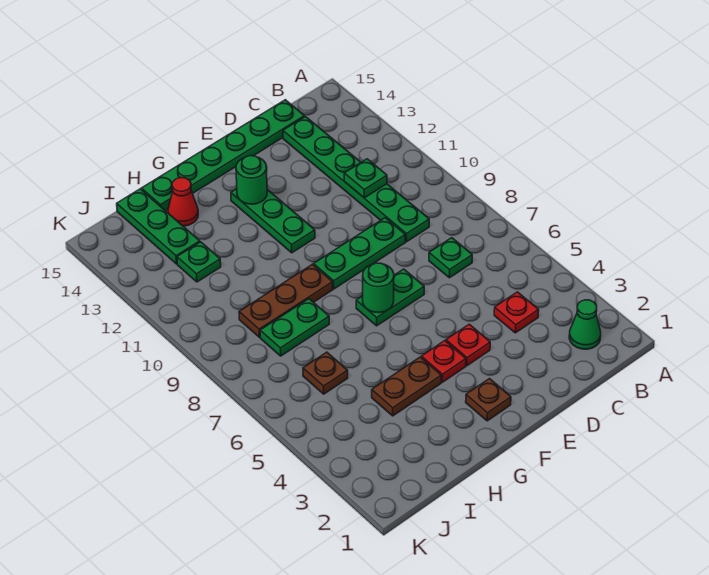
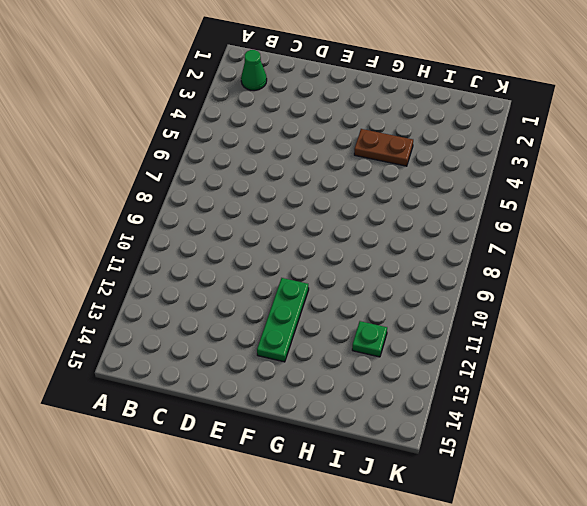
none -> red 1x1 plate [494,292,539,333]
none -> green 1x1 plate [429,238,472,278]
none -> green 1x6 plate [283,117,429,242]

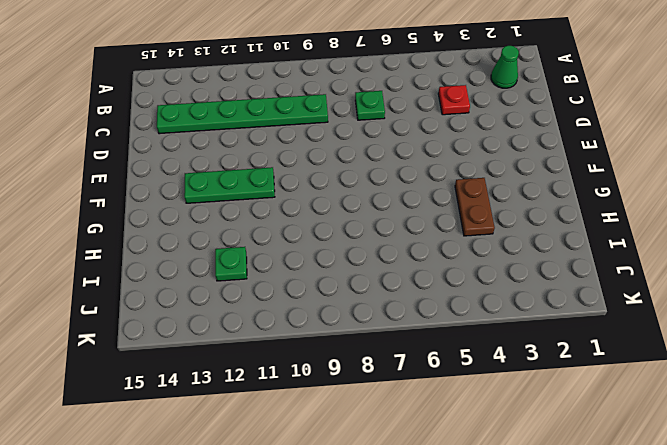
none -> green 1x6 plate [141,100,305,210]
none -> green 1x3 plate [314,218,405,289]
none -> red 1x1 plate [446,324,490,366]

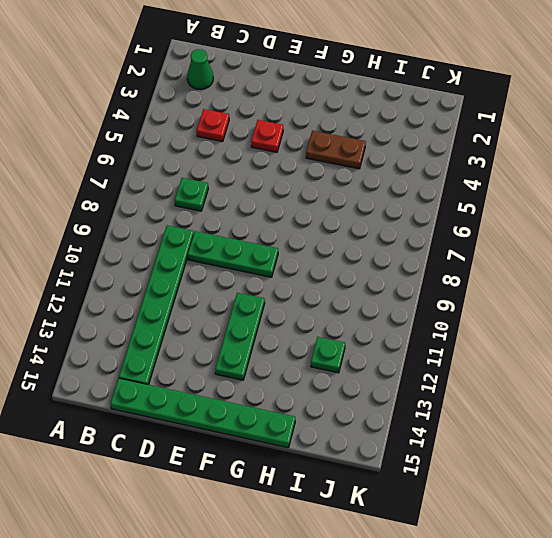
none -> green 1x2 plate [356,269,424,326]
none -> brown 1x1 plate [466,379,511,421]
none -> red 1x1 plate [421,341,466,382]

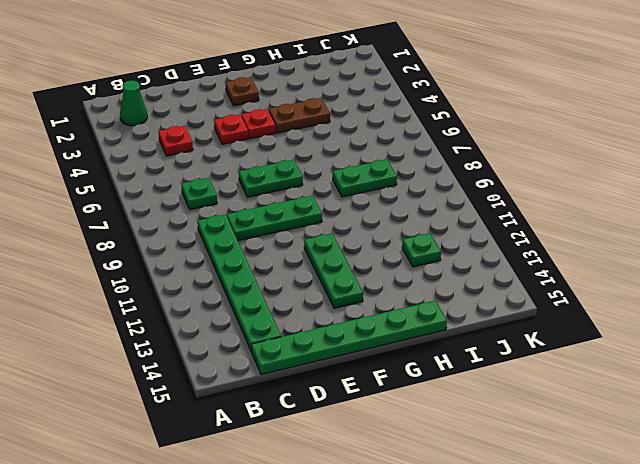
none -> brown 1x3 plate [239,264,333,337]
none -> red 1x1 cone [168,178,198,226]
none -> brown 1x1 plate [303,352,348,394]

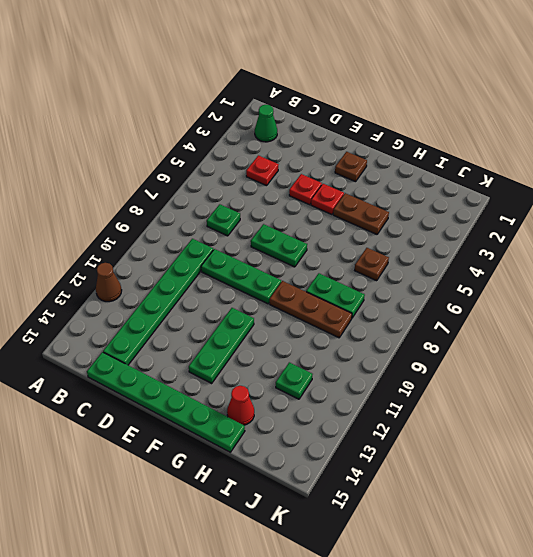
brown 1x1 cone [96,263,122,302] -> none
none -> green 1x3 plate [117,189,200,264]
none -> green 1x1 plate [344,159,387,198]
none -> green 1x1 round brick [363,263,394,313]

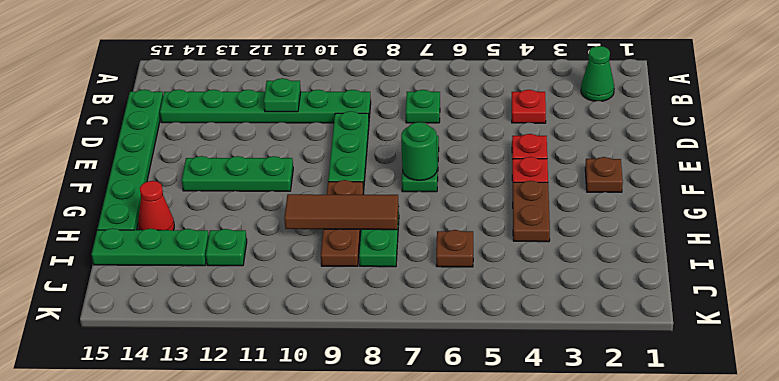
brown 1x3 tile [284,194,399,230] -> none
none -> green 1x1 round brick [236,156,267,204]

